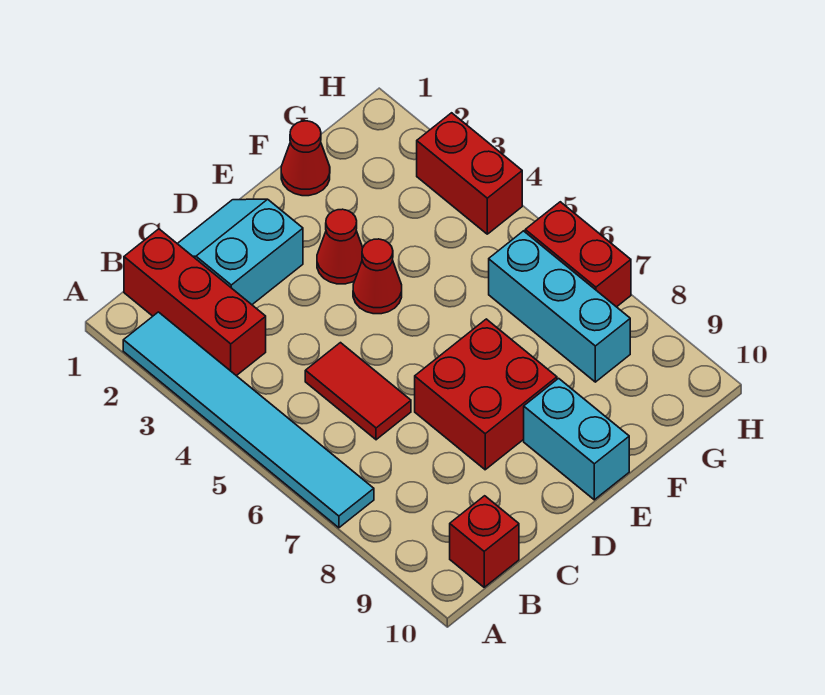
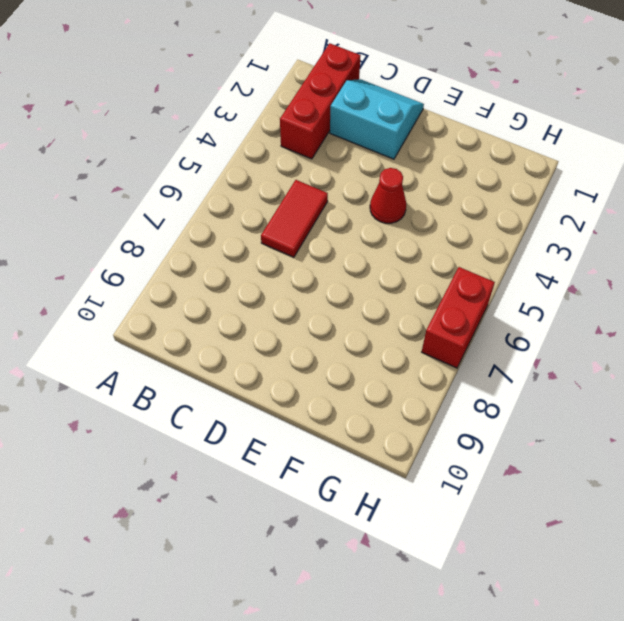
none -> cyan 1x6 tile [123,312,374,528]
none -> red 1x1 brick [450,496,519,587]
none -> red 2x2 brick [415,319,557,470]

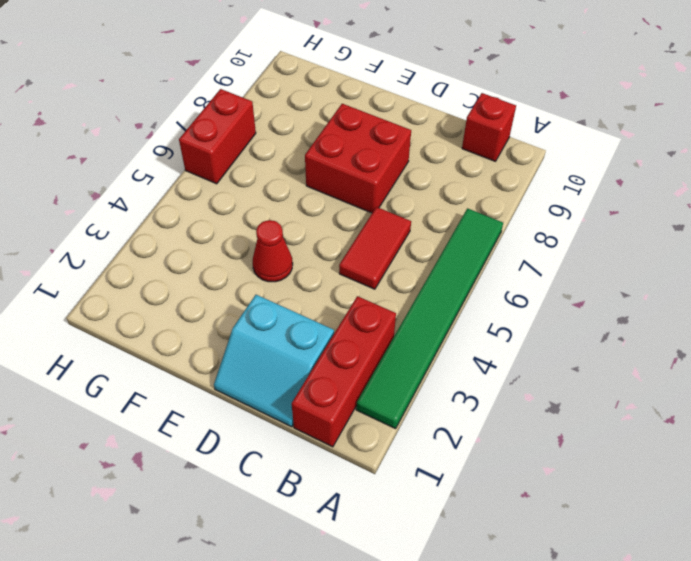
green 1x6 tile [356,208,503,429] -> cyan 1x6 tile [123,312,374,528]
none -> red 1x1 cone [317,209,363,284]
none -> cyan 1x2 brick [524,378,629,500]
none -> red 1x1 cone [281,121,330,196]

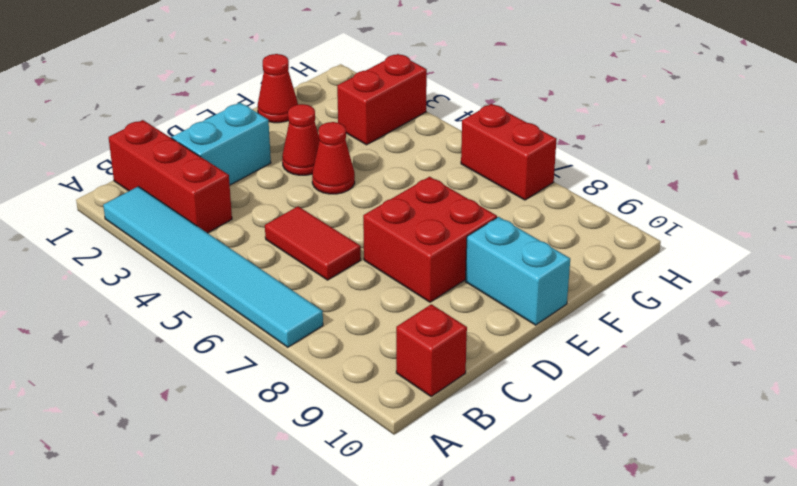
red 1x2 brick [337,54,427,145] -> red 1x2 brick turned to [417,113,522,234]
none -> cyan 1x3 brick [489,231,630,382]

